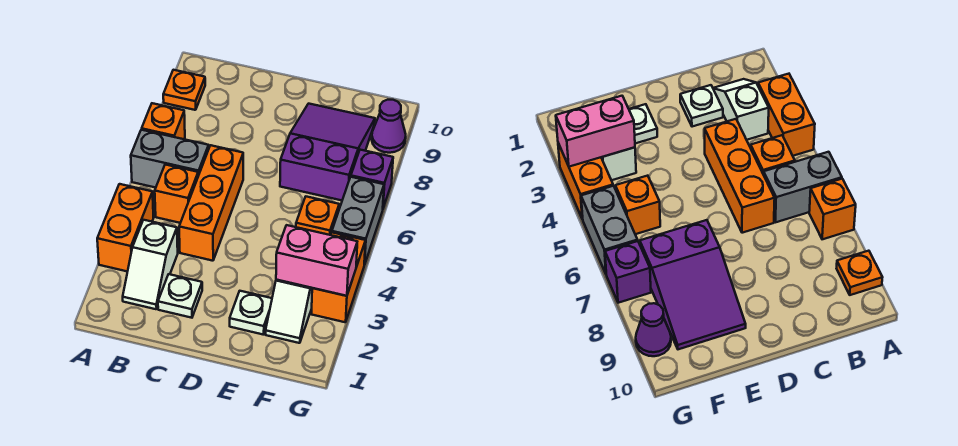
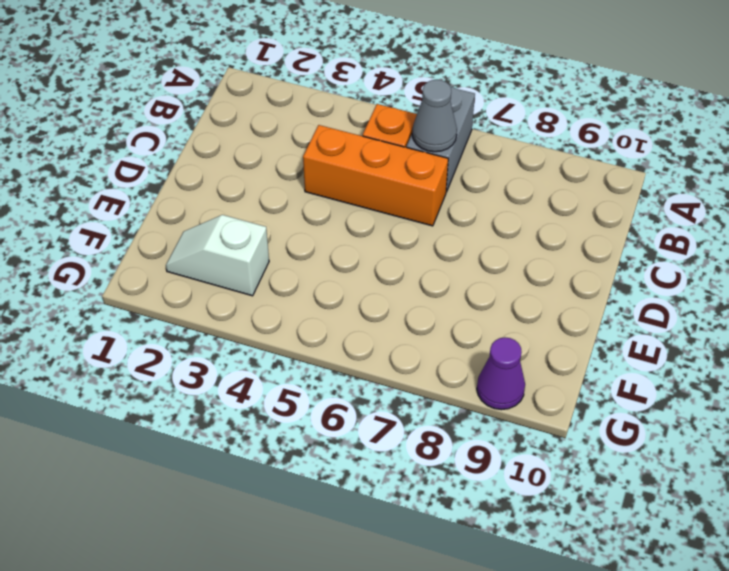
grey 1x1 cone [412,80,457,152] -> none
none -> orange 1x2 brick [97,184,153,272]
none -> orange 1x1 brick [142,103,185,139]
none -> orange 1x1 plate [163,70,205,110]

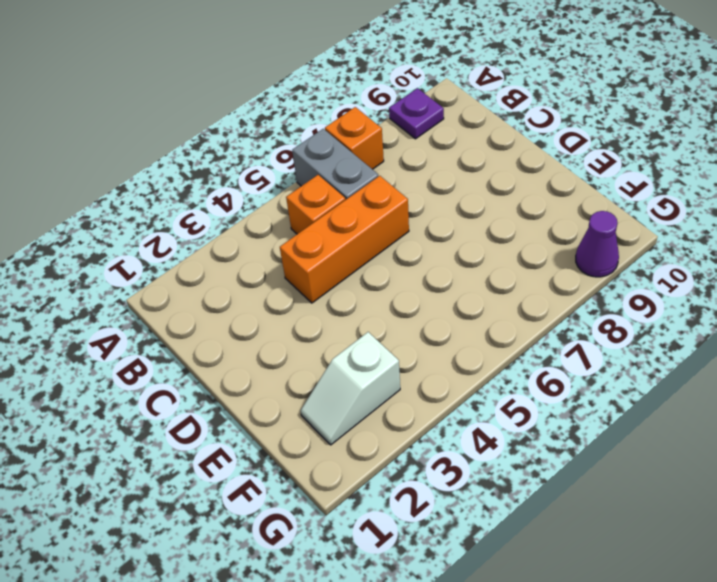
purple 1x1 plate [389,88,444,139] -> orange 1x1 plate [163,70,205,110]
none -> orange 1x2 brick [97,184,153,272]
none -> white 1x2 slope [123,220,178,309]
none -> white 1x1 plate [158,274,202,318]

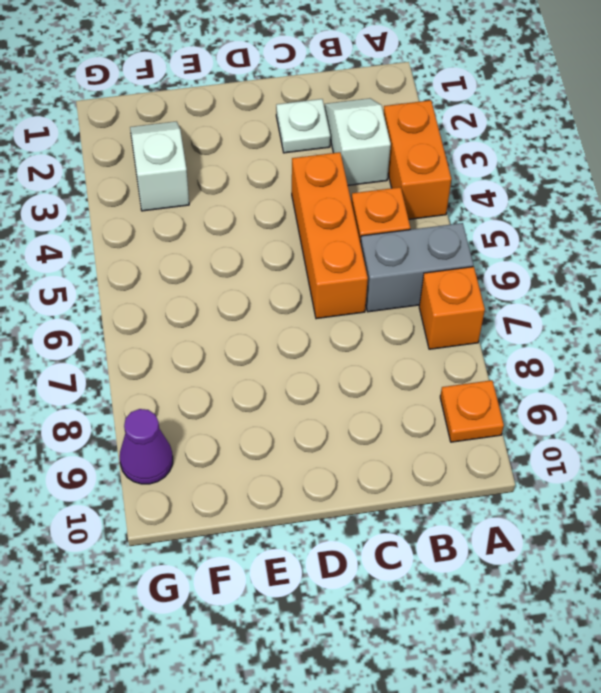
none -> white 1x1 plate [230,291,272,335]
none -> purple 2x3 slope [280,104,375,200]
none -> orange 1x1 brick [296,197,339,235]

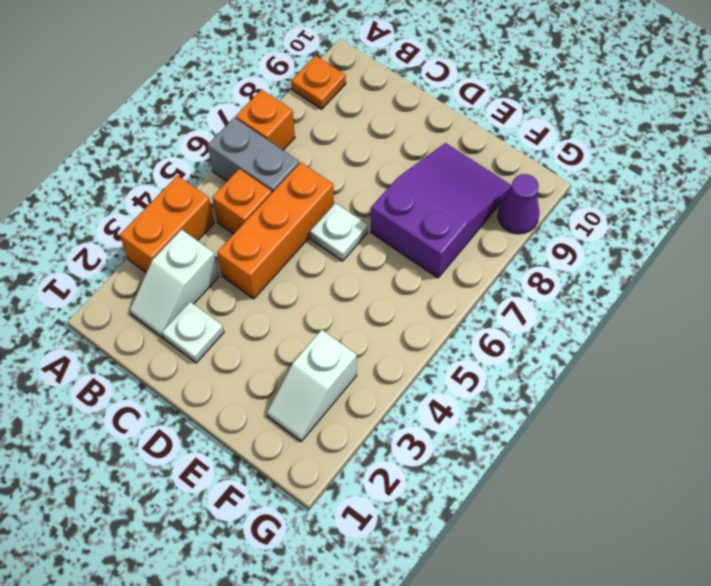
white 1x1 plate [310,203,368,261] -> white 1x1 plate moved to [230,291,272,335]
none -> orange 1x1 brick [296,197,339,235]
none -> orange 1x2 brick [311,233,366,322]
none -> grey 1x2 brick [332,177,384,265]

